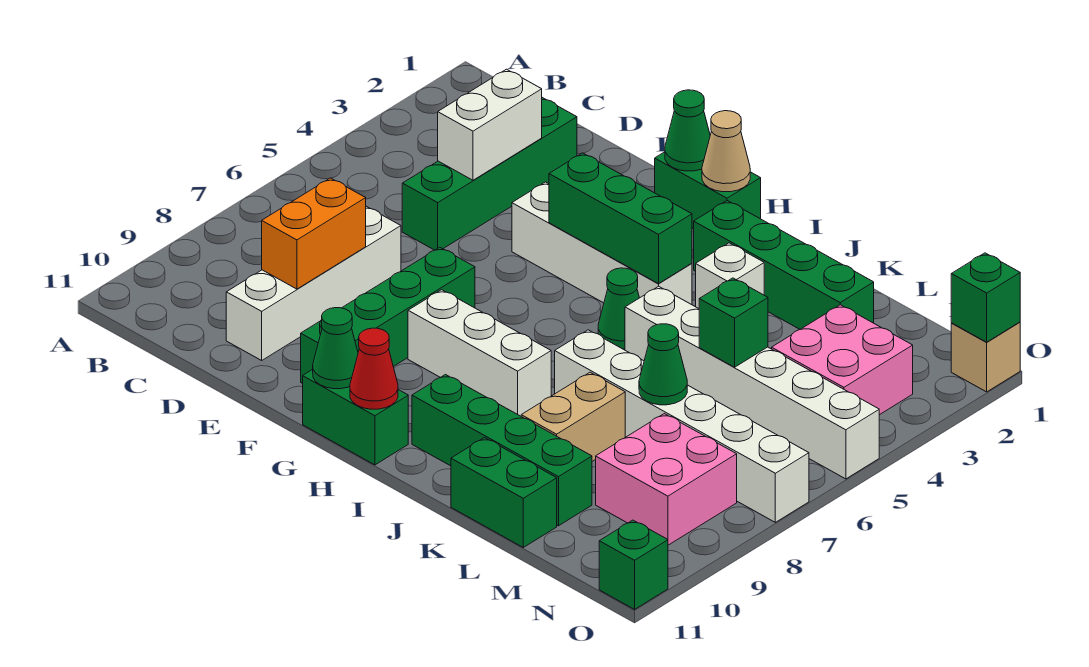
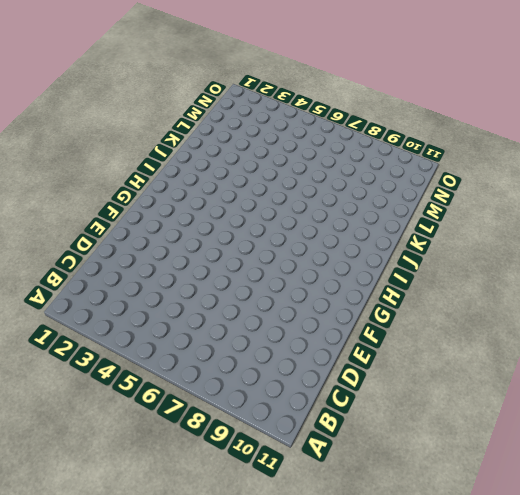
none -> green 1x4 brick [402,98,577,250]
none -> white 1x4 brick [226,206,401,360]
none -> white 1x4 brick [512,182,692,305]

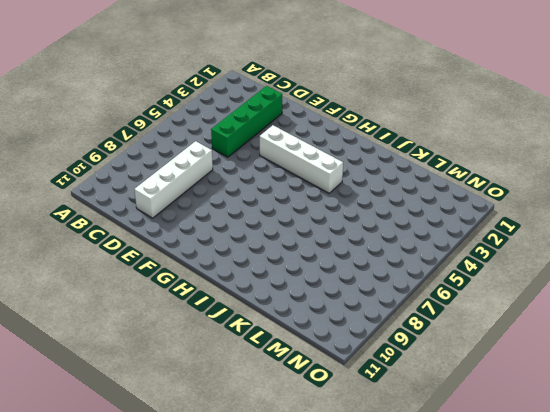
none -> green 1x4 brick [301,247,475,383]
none -> green 1x2 brick [655,152,761,229]
none -> white 1x3 brick [408,290,551,416]

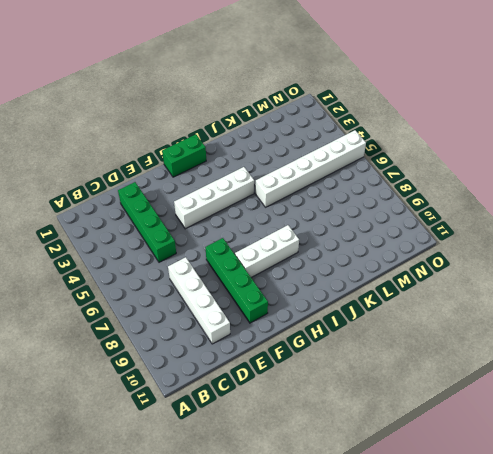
none -> green 1x2 brick [303,369,408,465]
none -> green 1x4 brick [694,201,874,329]
none -> green 1x1 cone [598,268,639,349]

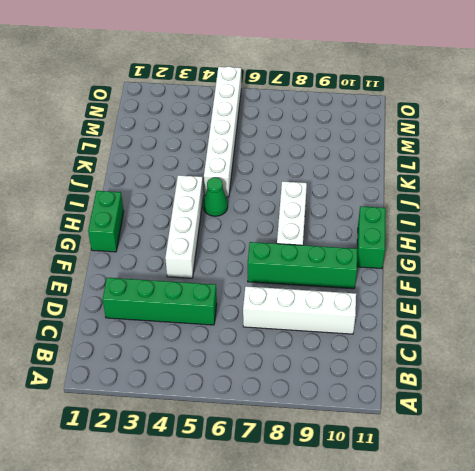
none -> green 1x4 brick [694,201,874,329]
none -> green 1x4 brick [412,375,592,526]
none -> white 1x1 brick [696,243,764,308]

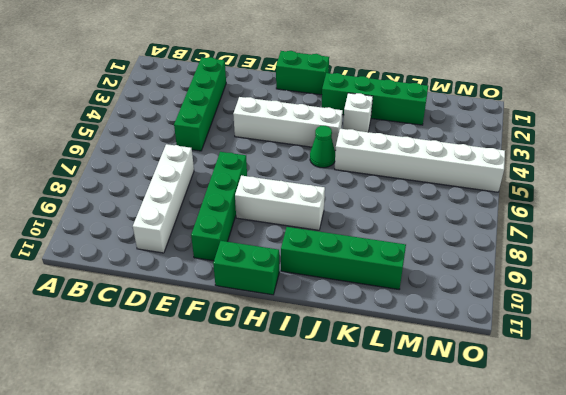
none -> white 1x6 brick [555,330,809,522]
none -> tan 1x2 brick [521,372,625,461]
none -> green 1x2 brick [451,438,557,547]

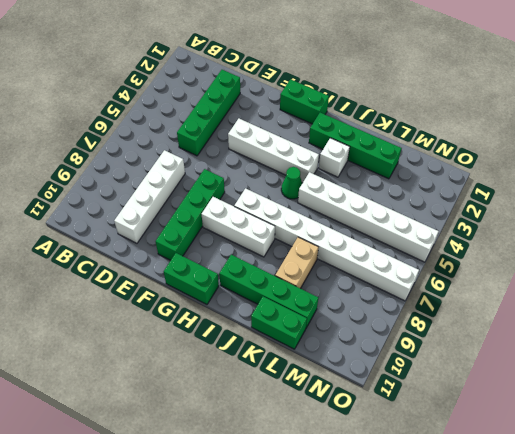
white 1x8 brick [234,188,419,301] -> white 1x6 brick [555,330,809,522]
none -> pink 2x2 brick [772,305,913,415]
none -> pink 2x2 brick [596,414,737,545]
none -> tan 1x1 brick [951,322,1020,392]

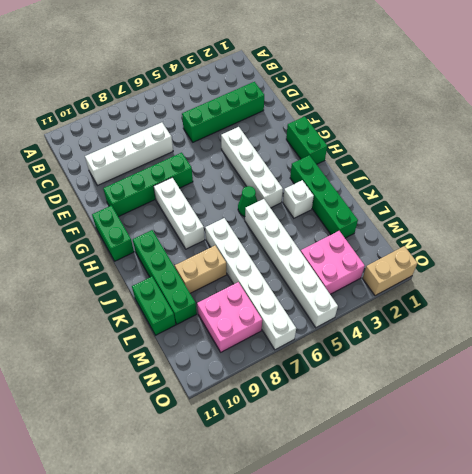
tan 1x2 brick [363,246,417,296] -> tan 1x1 brick [951,322,1020,392]
none -> green 1x1 brick [599,520,668,609]
none -> white 1x2 brick [438,69,542,180]
none -> orange 1x2 brick [262,178,366,289]

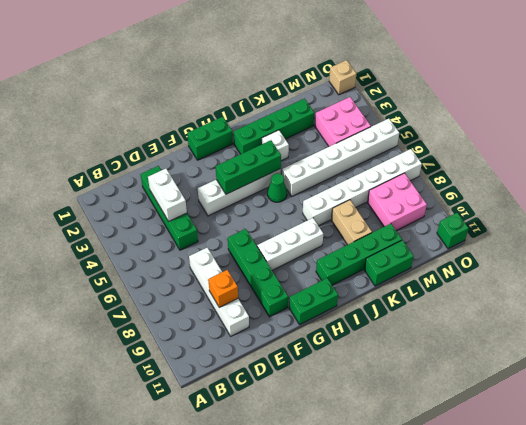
orange 1x1 brick [208,270,238,308] -> orange 1x2 brick [262,178,366,289]
none -> green 1x1 cone [665,90,710,171]
none -> green 1x1 cone [313,308,358,389]
none -> tan 1x1 cone [702,111,750,192]

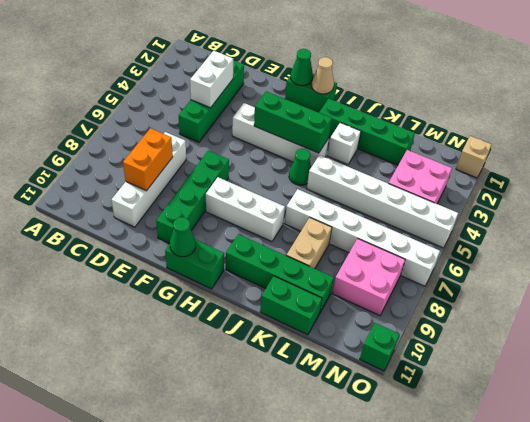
none -> red 1x1 cone [350,328,398,409]
none -> green 1x1 brick [699,278,768,367]
none -> green 1x1 cone [639,324,687,405]

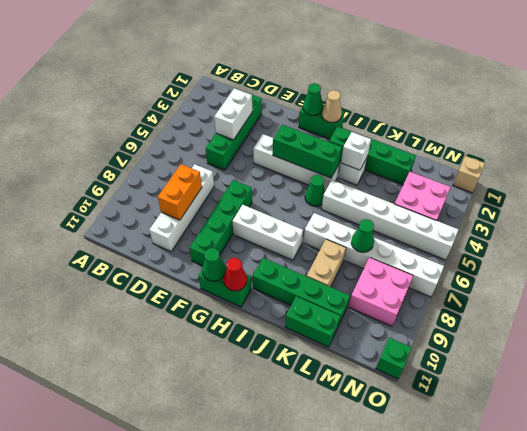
white 1x1 brick [341,132,371,170] -> none
none -> green 1x1 brick [699,278,768,367]
none -> green 1x1 brick [951,253,1020,342]

